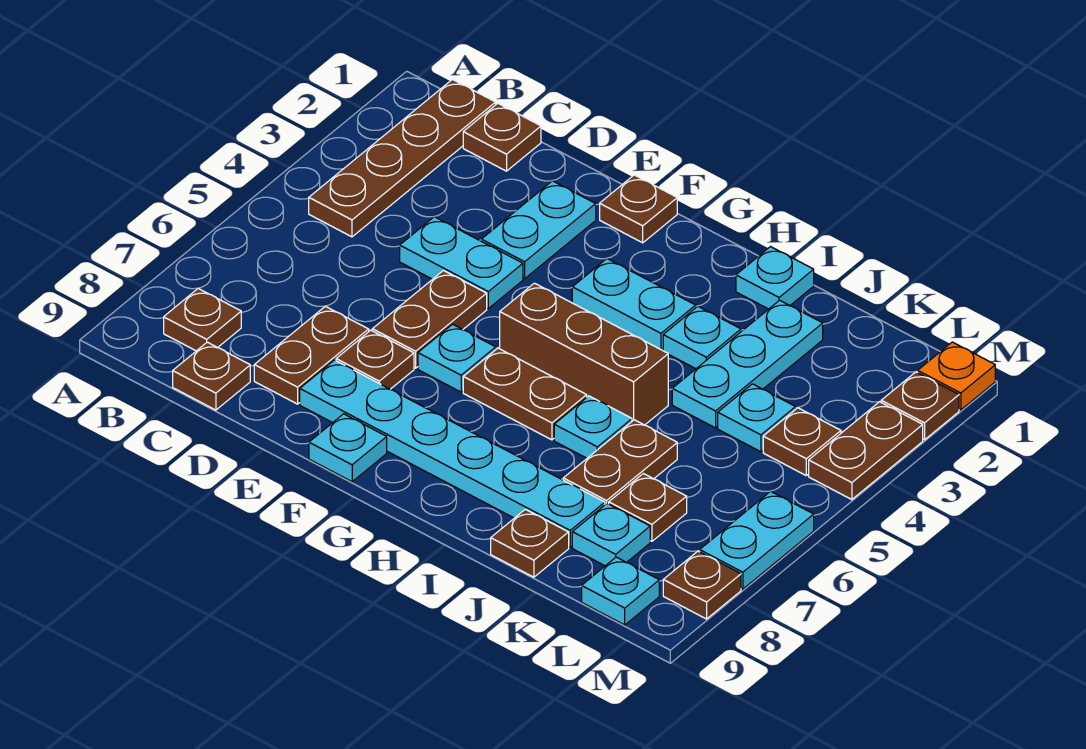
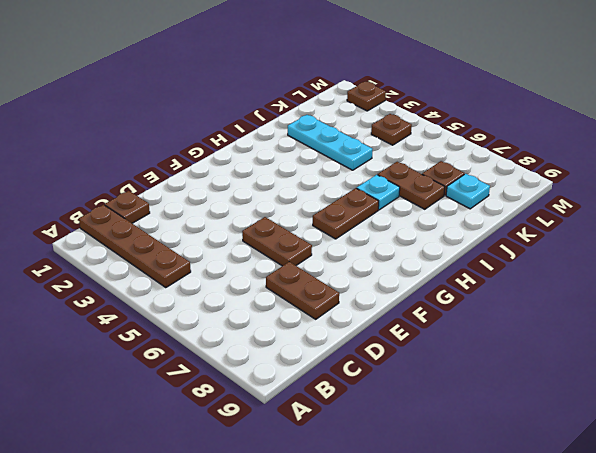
none -> brown 1x1 plate [164,289,241,351]
none -> brown 1x1 plate [173,342,250,410]
none -> cyan 1x2 plate [400,217,523,308]
none -> cyan 1x2 plate [481,181,596,279]

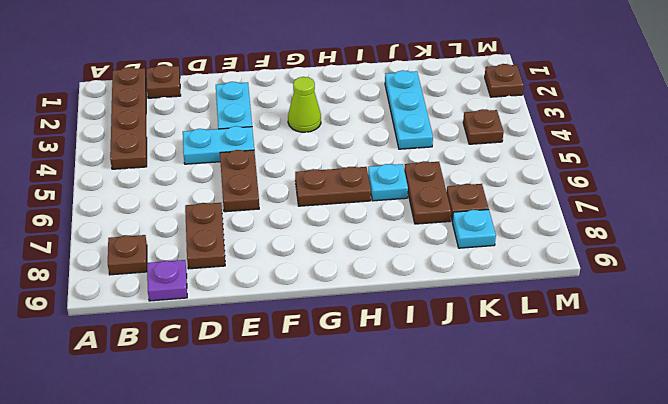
purple 1x1 plate [147,260,187,301] -> brown 1x1 plate [173,342,250,410]
lime 1x1 cone [288,77,321,132] -> cyan 1x2 plate [572,259,696,350]
none -> brown 1x1 plate [336,330,414,389]
none -> cyan 1x6 plate [300,360,605,547]
none -> brown 1x1 plate [600,175,677,243]
none -> cyan 1x1 plate [418,324,496,392]

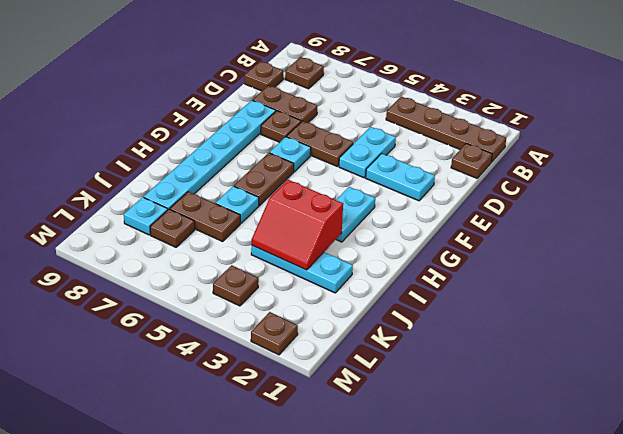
red 2x2 slope [252,180,343,270] -> none
none -> brown 1x1 plate [600,175,677,243]
none -> cyan 1x1 plate [309,414,387,482]
none -> brown 1x3 brick [500,283,668,425]
none -> cyan 1x1 plate [736,247,814,309]

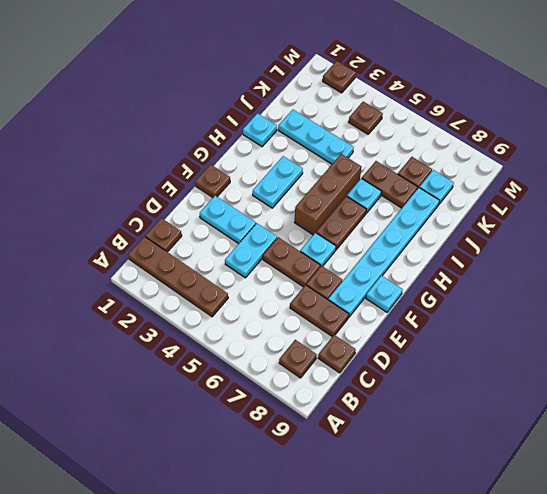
none -> cyan 1x1 plate [663,306,741,369]
none -> brown 1x1 plate [491,509,569,577]
none -> cyan 1x1 plate [718,384,796,452]
none -> cyan 1x1 plate [582,557,659,625]

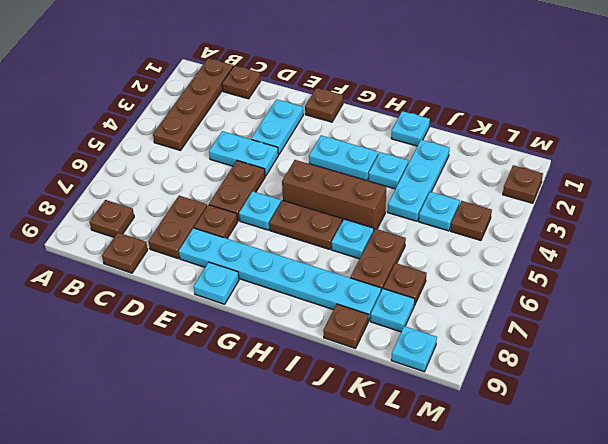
none -> orange 1x1 plate [918,342,995,410]
none -> brown 1x2 plate [809,402,923,500]
none -> cyan 1x2 plate [700,491,814,589]
none -> brown 1x1 plate [663,551,741,619]

